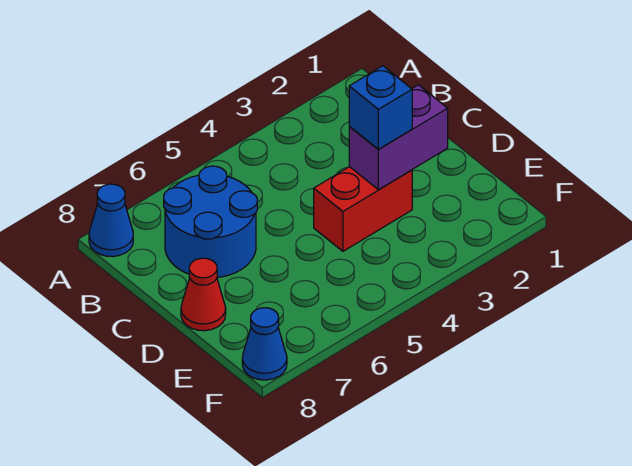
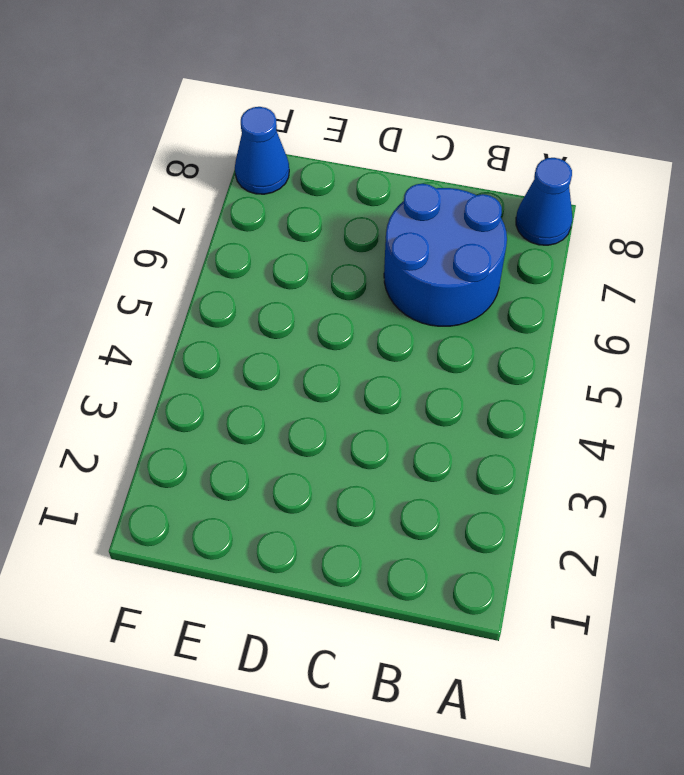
none -> red 1x2 brick [314,167,412,251]
none -> red 1x1 cone [181,258,226,331]

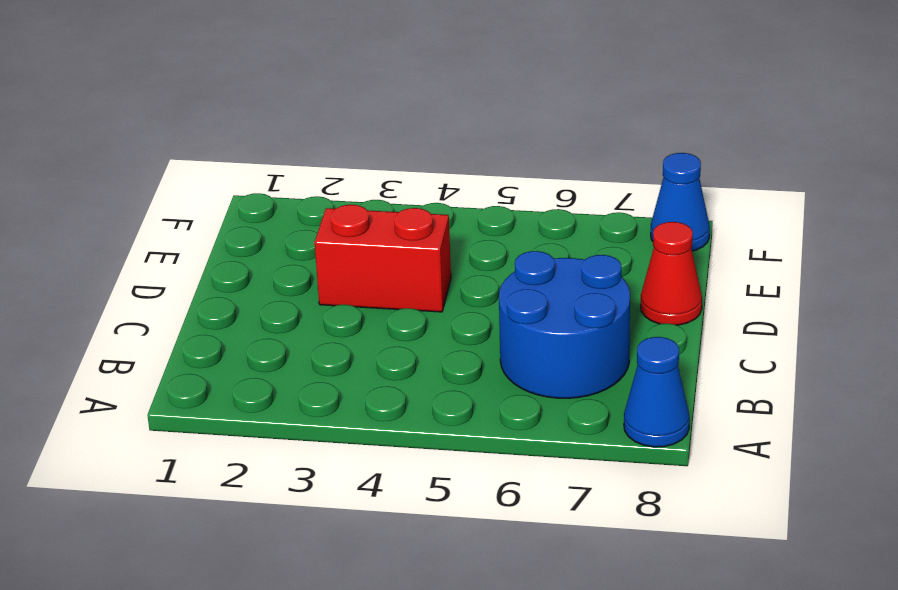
none -> purple 1x2 brick [349,85,448,190]
none -> blue 1x1 brick [349,66,412,149]

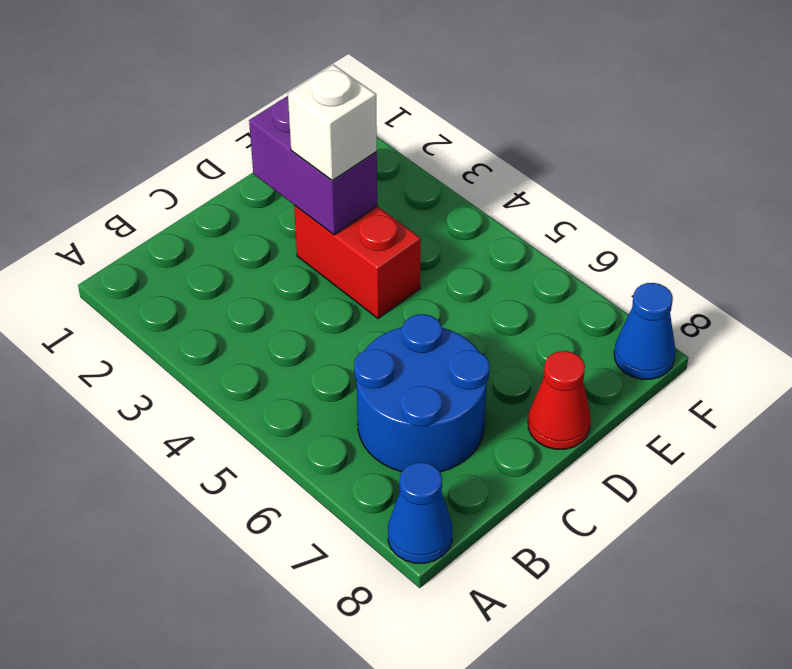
white 1x1 brick [288,65,377,180] -> blue 1x1 brick [349,66,412,149]

